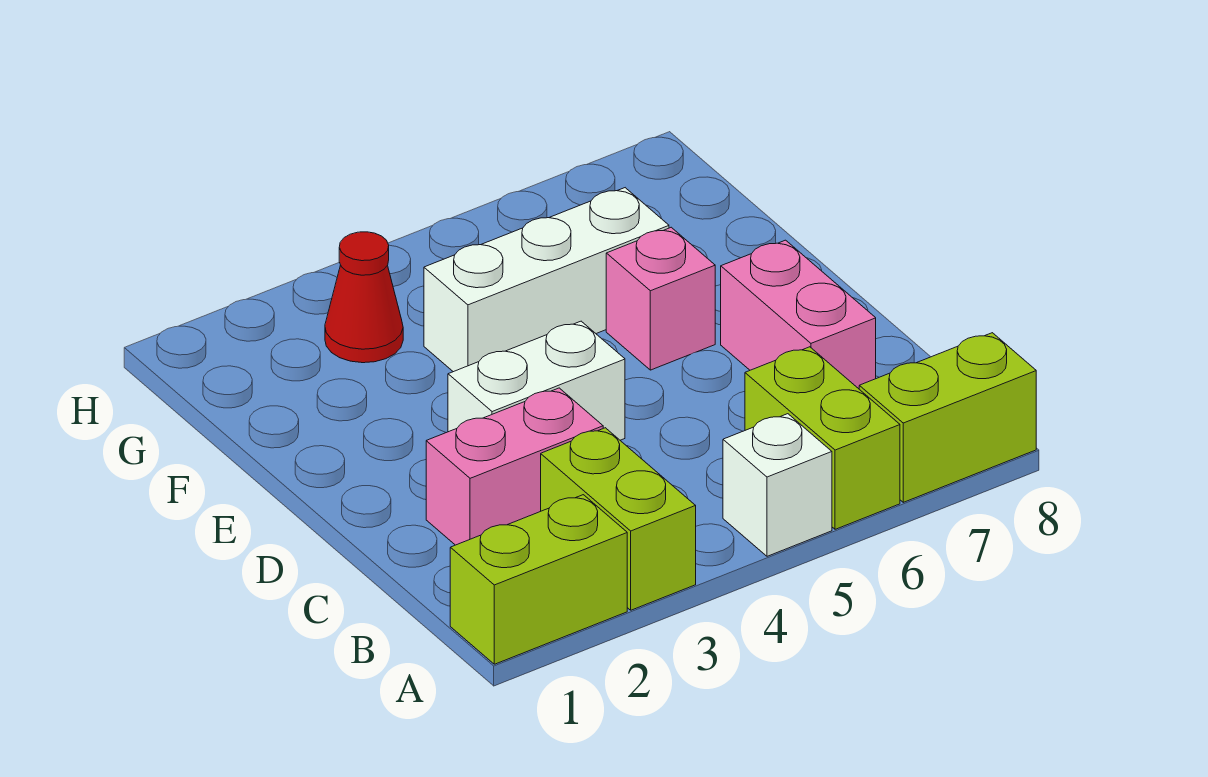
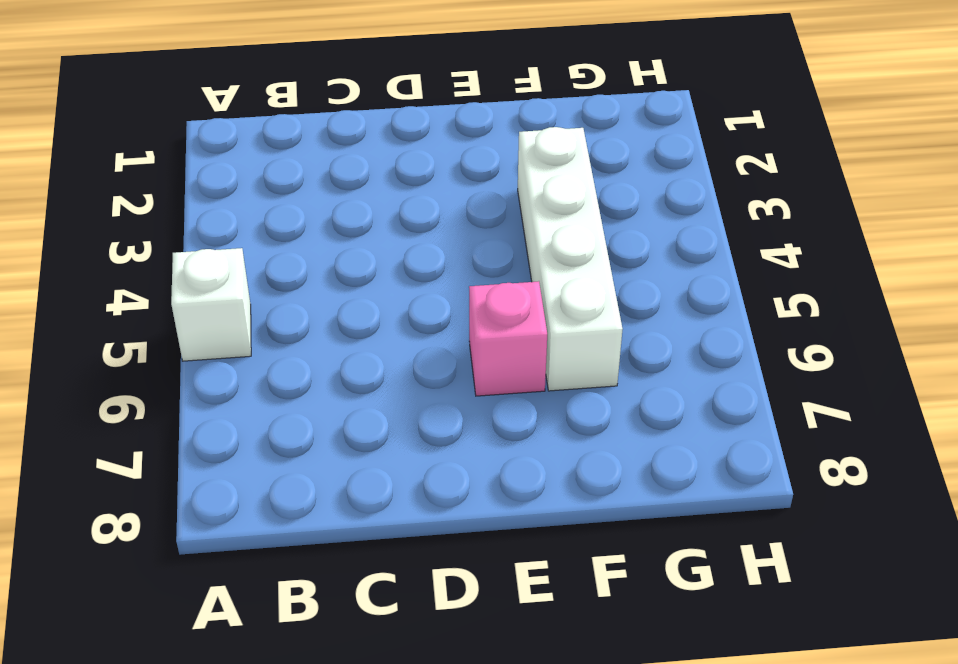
white 1x4 brick [518,127,623,391] -> white 1x3 brick [424,188,669,372]
none -> lime 1x2 brick [450,495,627,664]
none -> lime 1x2 brick [541,428,696,610]

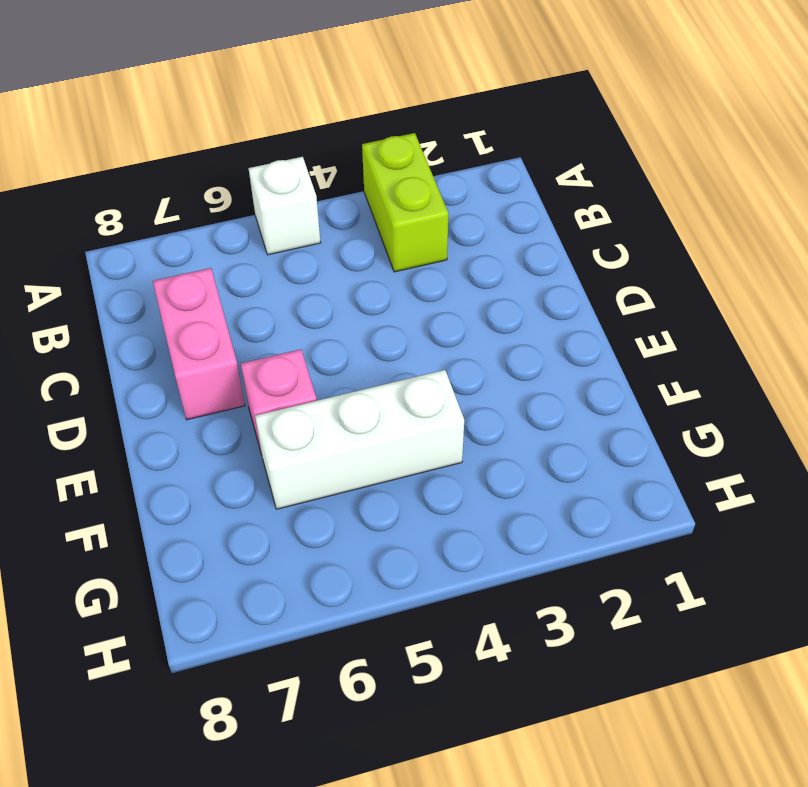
none -> lime 1x2 brick [450,495,627,664]
none -> lime 1x2 brick [745,347,900,529]

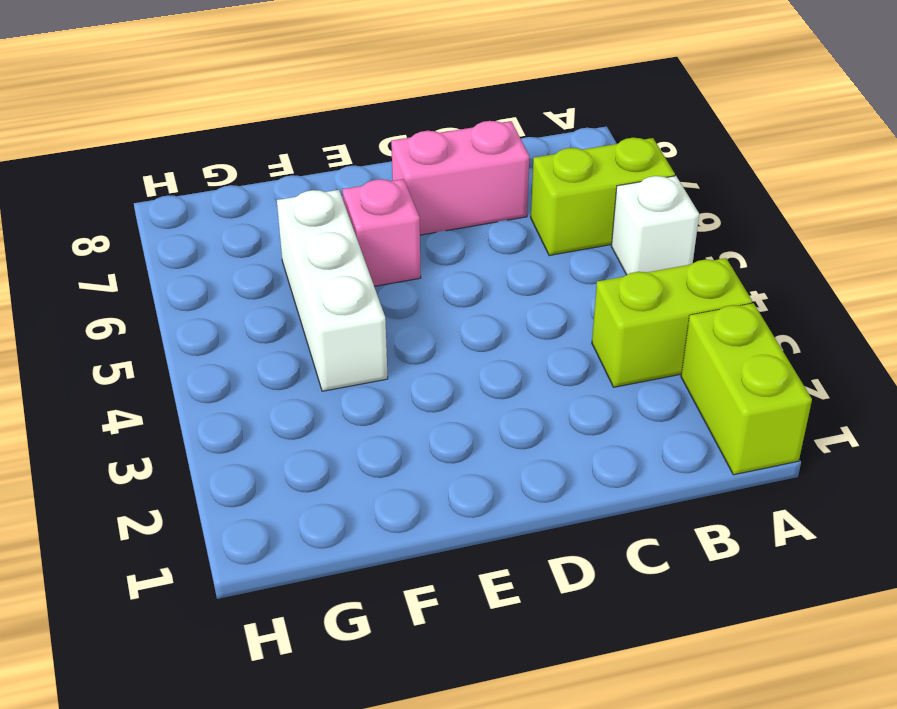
none -> lime 1x2 brick [859,333,1036,502]
none -> pink 1x2 brick [426,388,603,545]

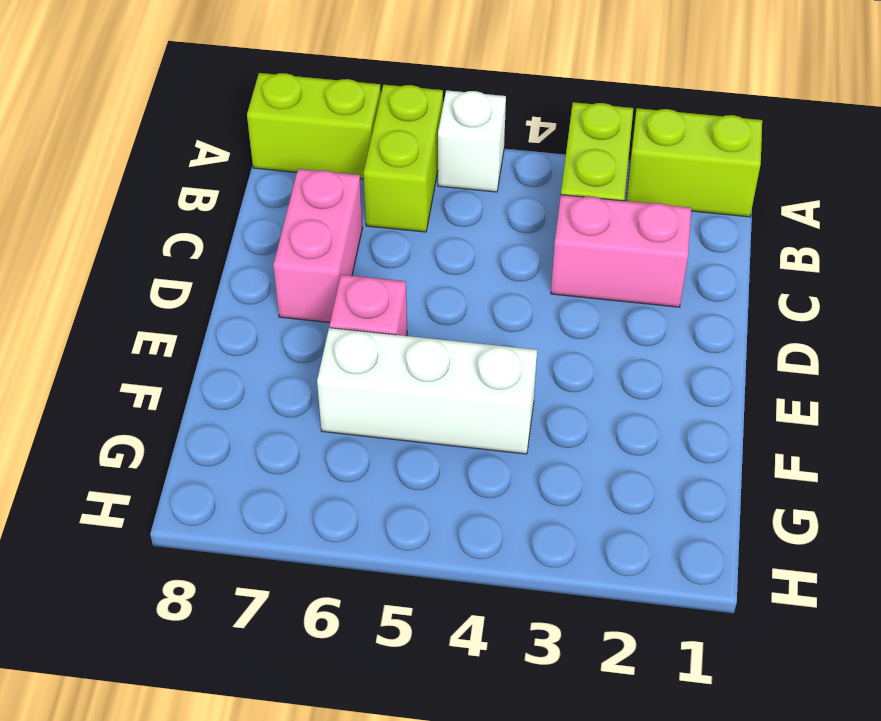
none -> white 1x2 brick [448,321,625,440]
none -> red 1x1 cone [325,232,403,363]

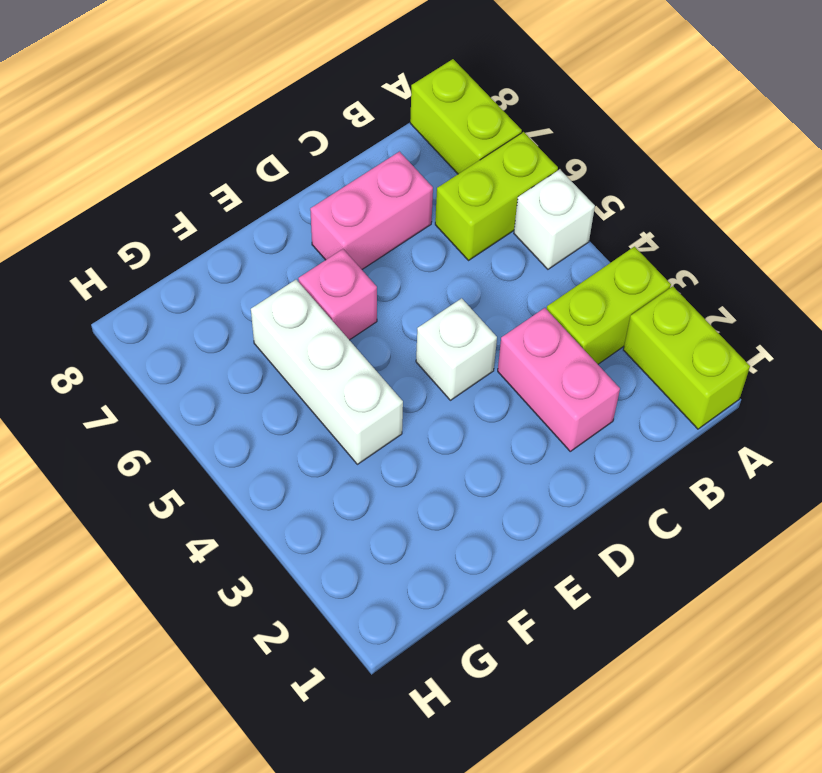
white 1x1 brick [416,298,497,400] -> white 1x2 brick [448,321,625,440]
none -> red 1x1 cone [325,232,403,363]

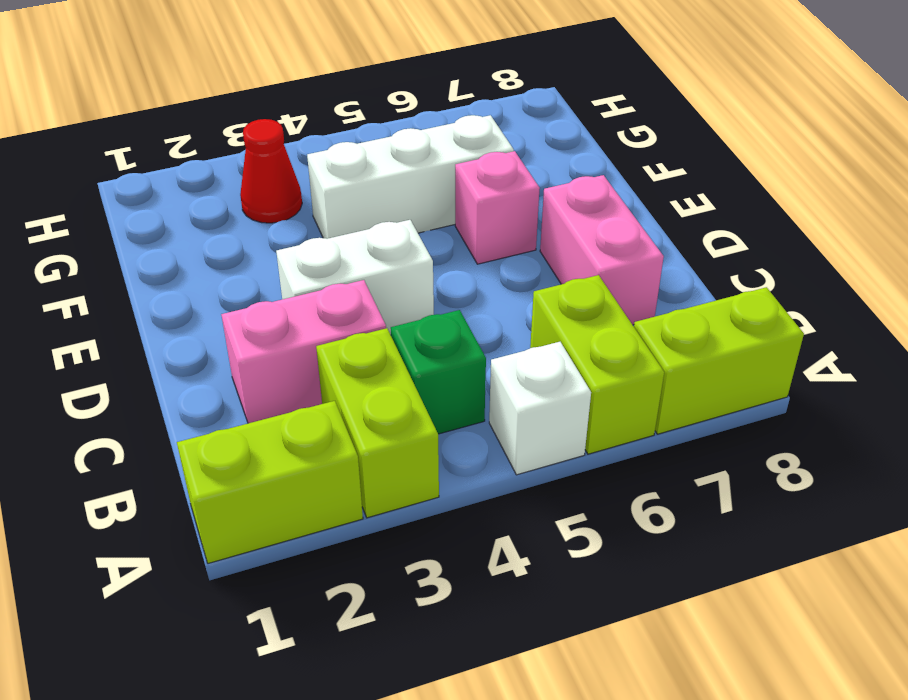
green 1x1 brick [391,310,486,434] -> none

